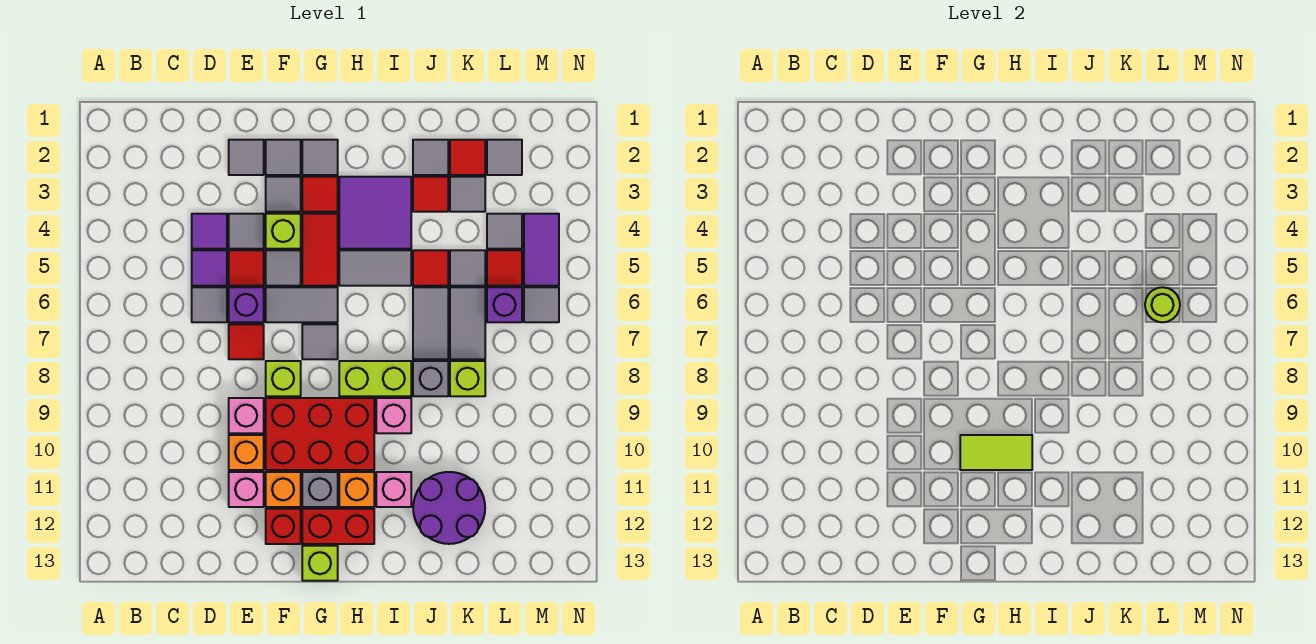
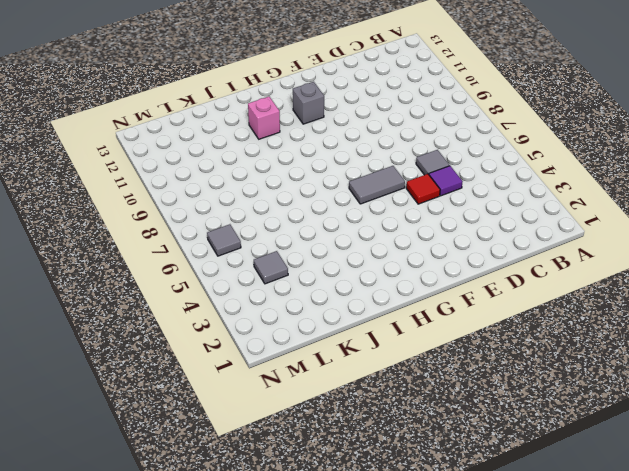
none -> purple 1x1 tile [192,214,227,249]
none -> grey 1x1 tile [229,140,264,175]
none -> grey 1x1 tile [229,214,264,249]
none -> purple 1x1 brick [229,287,264,322]

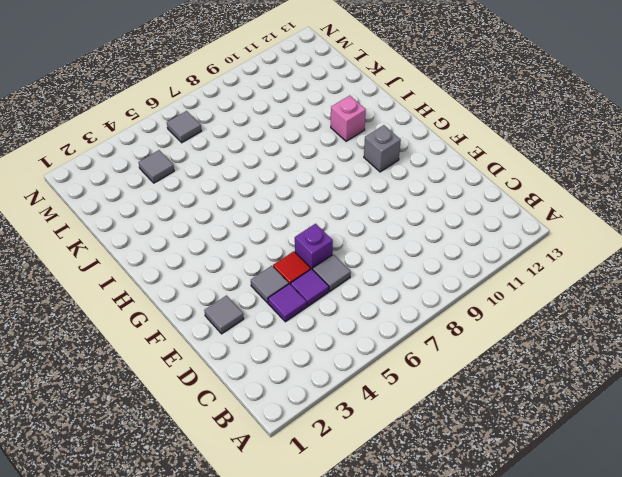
none -> red 1x1 tile [229,324,264,359]
none -> pink 1x1 brick [229,398,264,433]
none -> orange 1x1 brick [229,435,264,470]
none -> pink 1x1 brick [229,472,264,507]

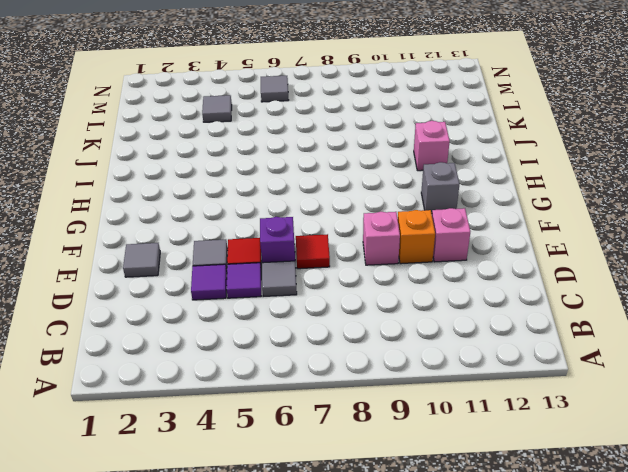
none -> grey 1x1 tile [266,140,301,175]
none -> grey 1x1 tile [266,177,301,212]
none -> lime 1x1 brick [266,214,301,249]
none -> grey 1x1 tile [266,250,301,286]

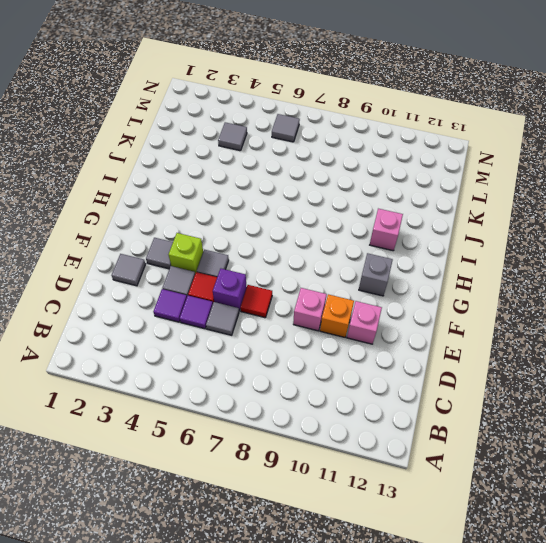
none -> grey 1x1 tile [266,140,301,175]
none -> grey 1x2 tile [266,287,338,322]
none -> lime 1x1 brick [266,361,301,396]
none -> red 2x3 brick [266,398,374,470]

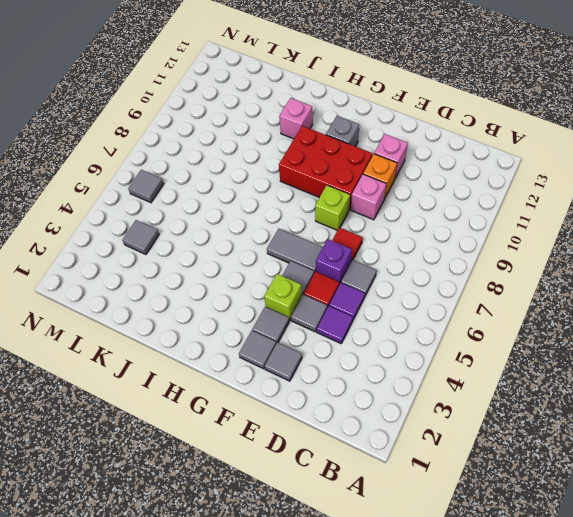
none -> orange 1x1 brick [266,472,301,507]
none -> red 1x1 brick [266,509,301,544]
none -> grey 1x1 tile [302,140,338,175]
none -> red 1x1 tile [302,177,338,212]

